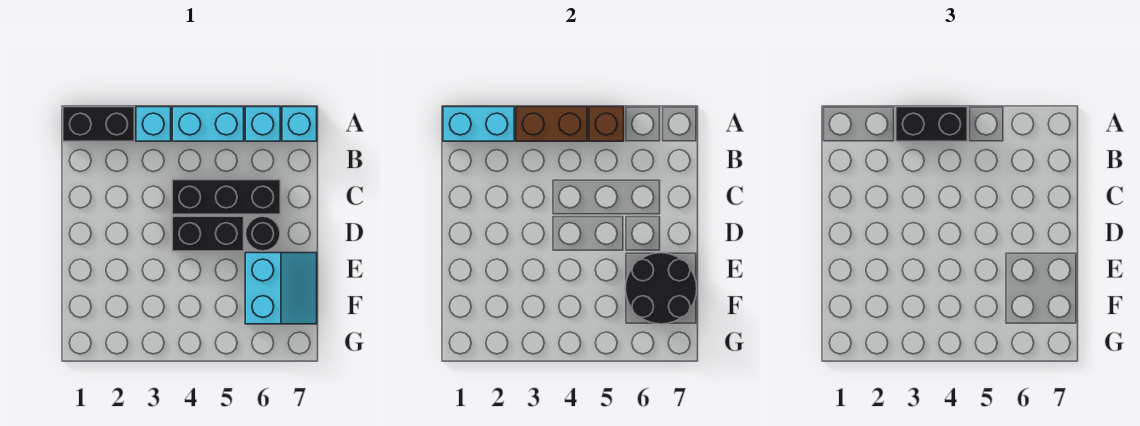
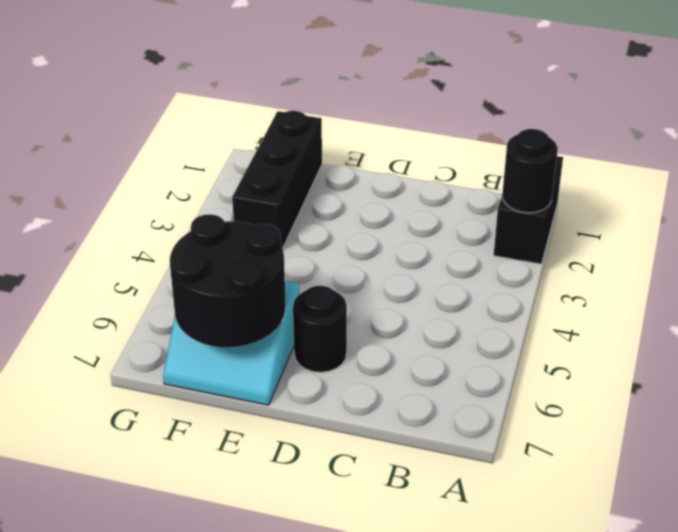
black 1x1 round brick [502,129,558,213] -> cyan 1x2 brick [443,107,514,141]
black 1x3 brick [232,111,322,248] -> black 1x3 brick moved to [172,180,280,214]
none -> cyan 1x1 brick [136,107,171,141]
none -> cyan 1x2 brick [172,107,244,141]
none -> cyan 1x1 brick [245,107,280,141]

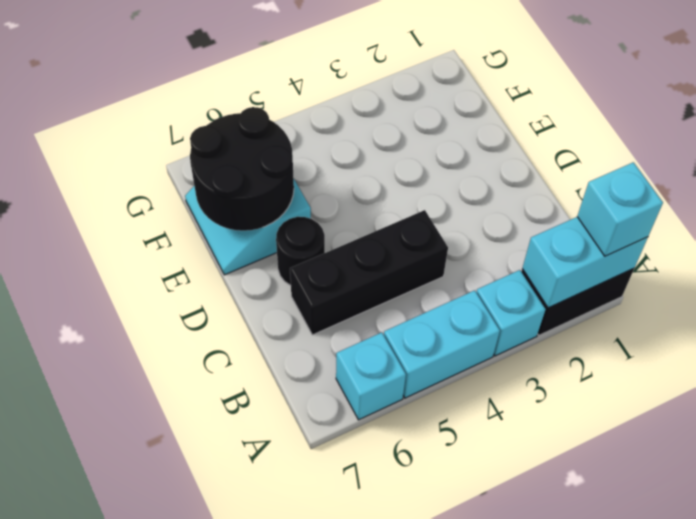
cyan 1x1 brick [577,162,663,256] -> cyan 1x1 brick moved to [282,107,317,141]
none -> black 1x2 brick [172,216,244,251]
none -> brown 1x2 brick [516,107,587,141]
none -> brown 1x1 brick [589,107,624,141]

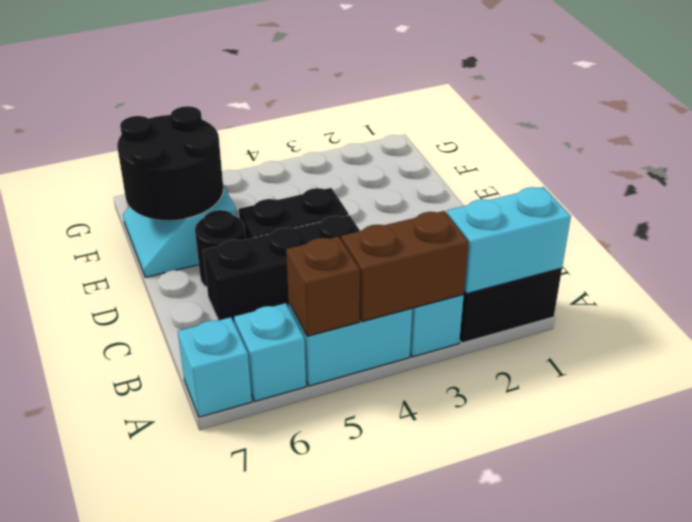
none -> black 1x2 brick [896,107,967,141]

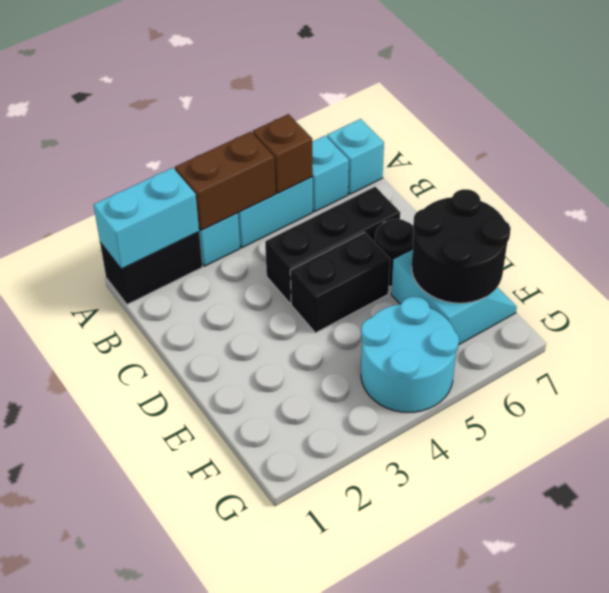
cyan 2x2 round brick [361,297,459,412] -> none
none -> black 1x2 brick [896,107,967,141]

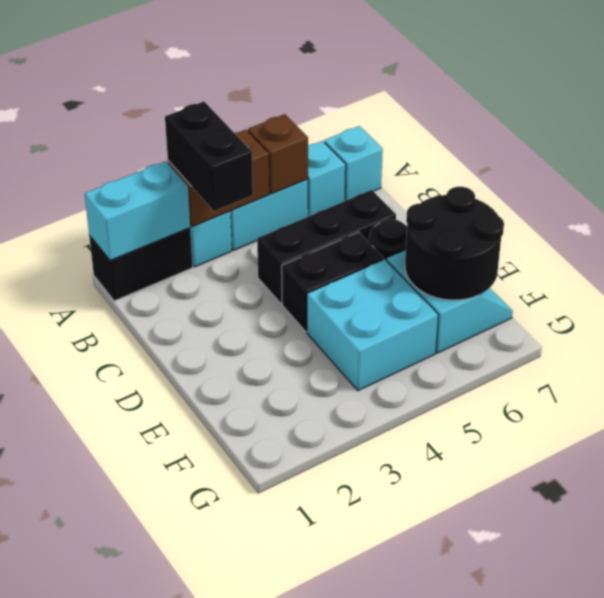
black 1x2 brick [165,102,253,211] -> black 1x2 brick turned to [896,107,967,141]
cyan 2x2 brick [307,259,438,391] -> none

